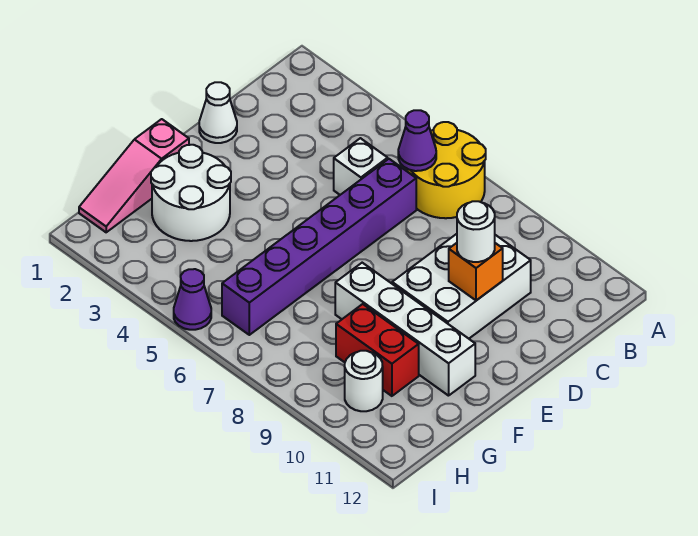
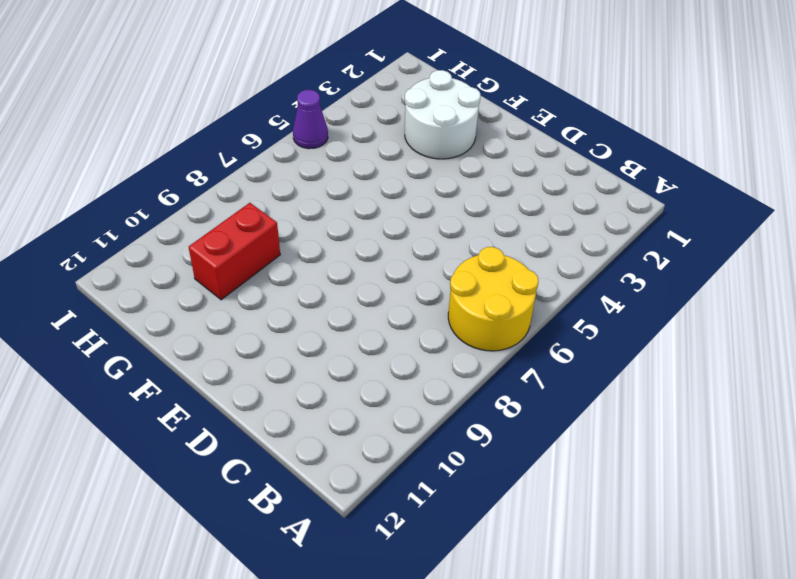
none -> white 1x1 brick [334,138,388,195]
none -> purple 1x6 brick [222,159,416,335]
none -> white 2x3 brick [392,234,531,339]

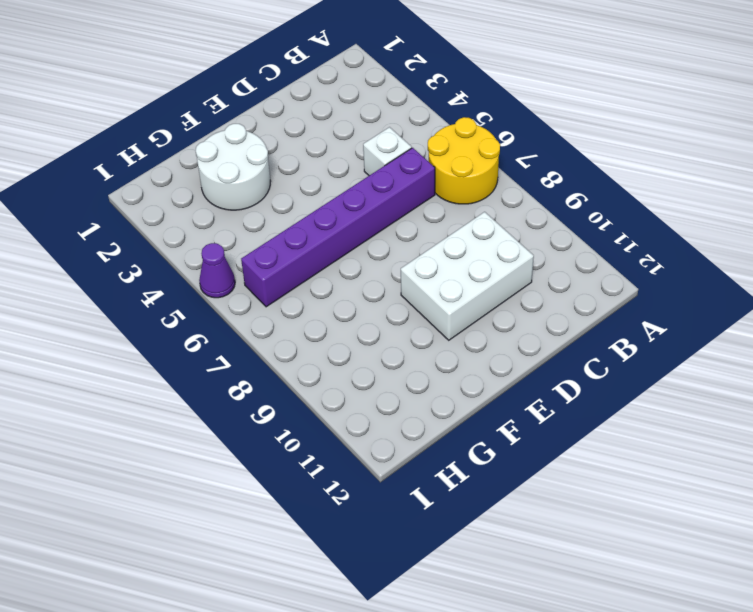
none -> white 1x1 cone [199,82,237,143]
none -> pink 1x3 slope [79,119,189,232]
none -> white 1x4 brick [335,263,475,396]

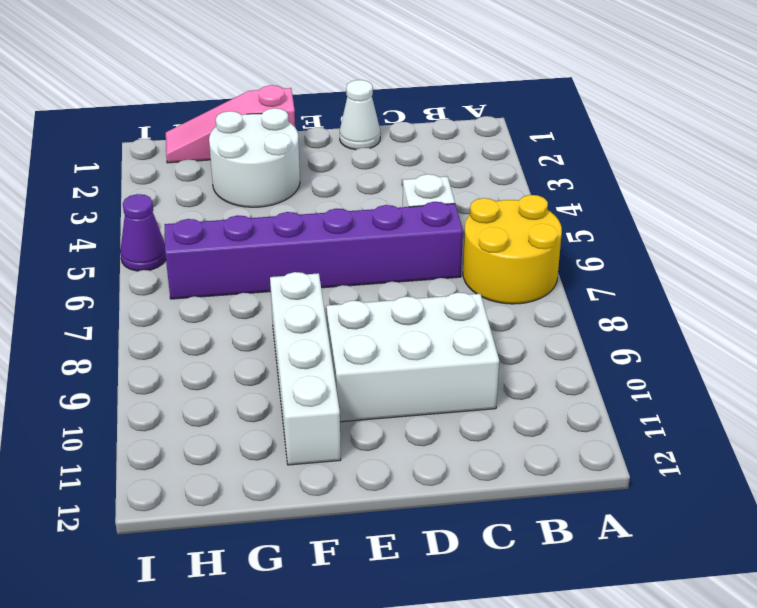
none -> red 1x2 brick [336,304,419,396]
none -> white 1x1 round brick [345,351,383,411]
none -> purple 1x1 cone [398,110,436,171]

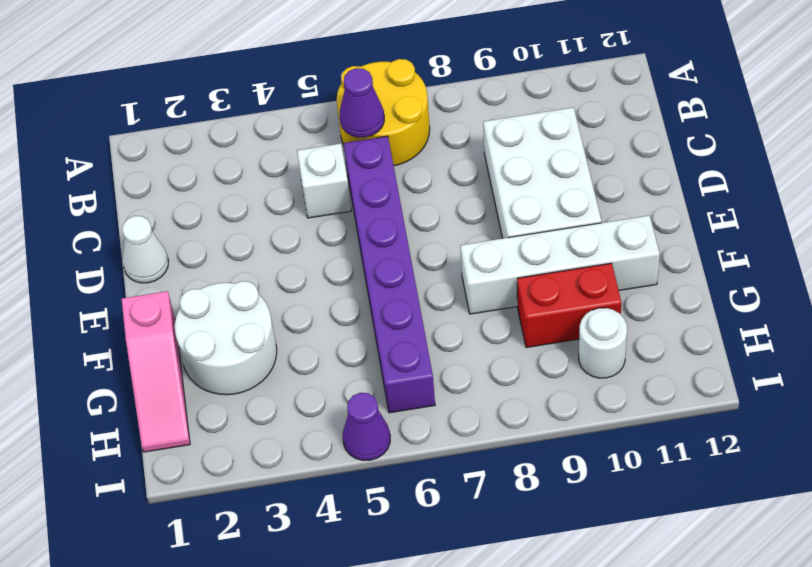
none -> orange 1x1 brick [449,243,503,300]
none -> white 1x1 round brick [457,201,495,262]

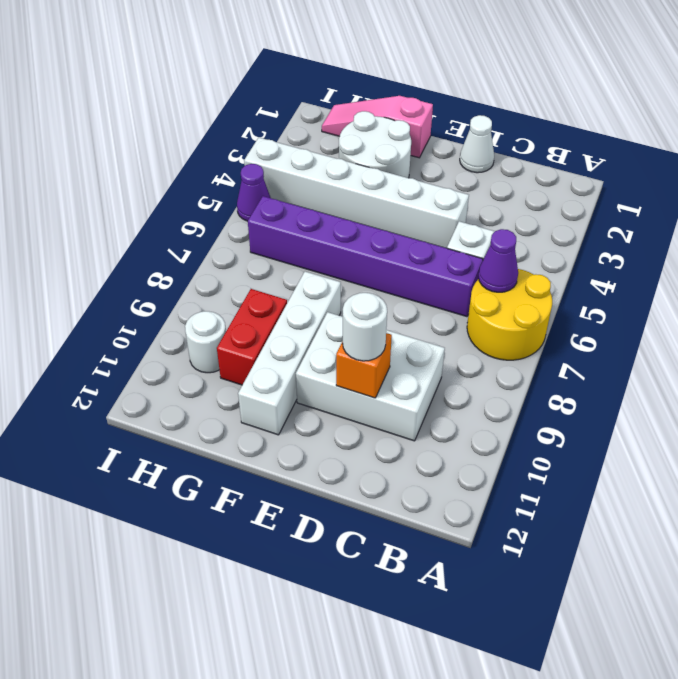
white 1x6 brick [244,138,469,248] -> none

